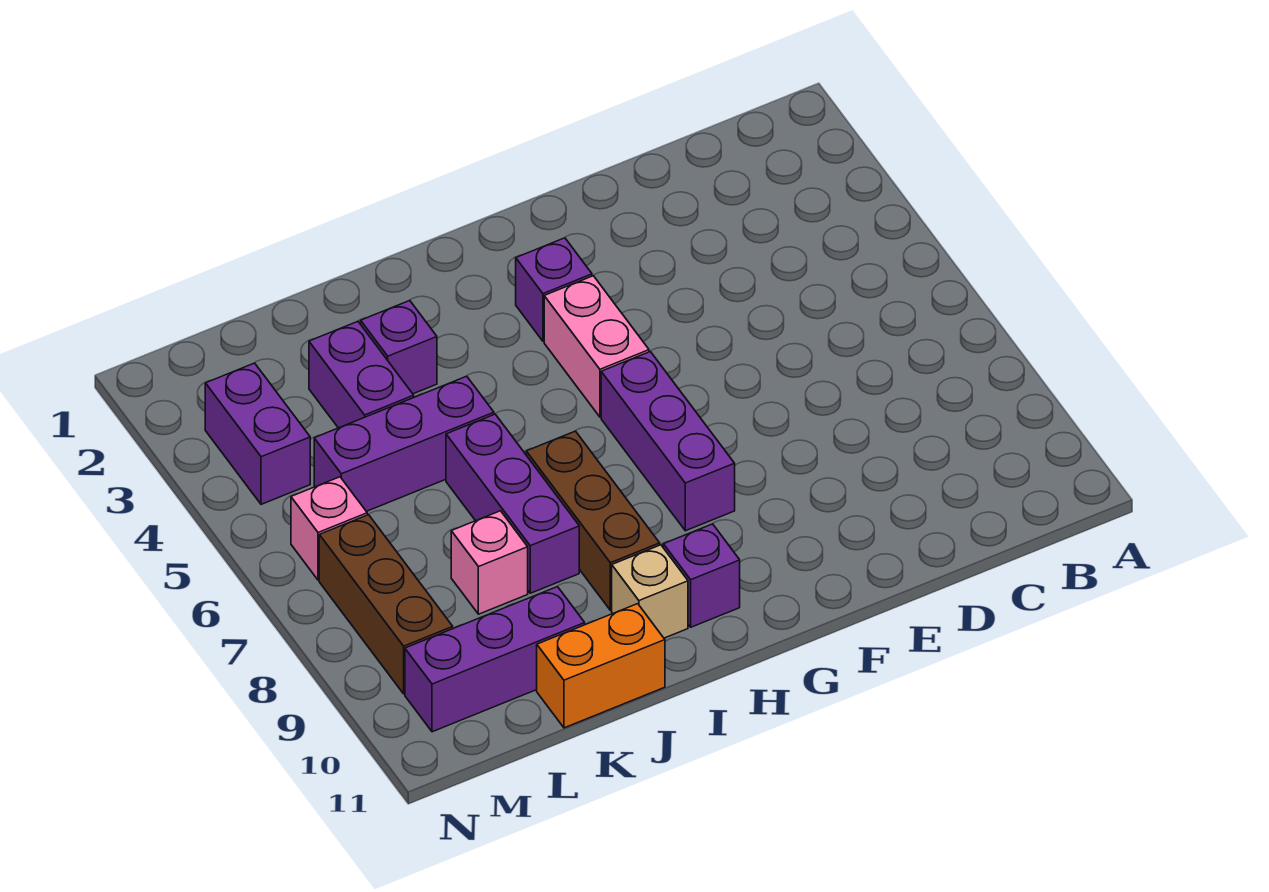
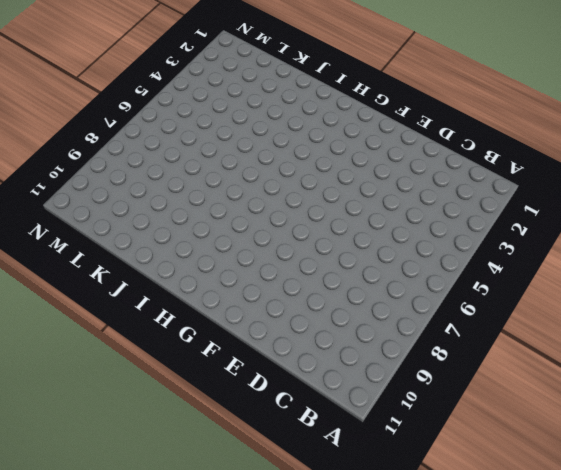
none -> purple 1x1 brick [516,238,592,341]
none -> pink 1x2 brick [544,276,649,417]
none -> purple 1x3 brick [601,352,735,531]

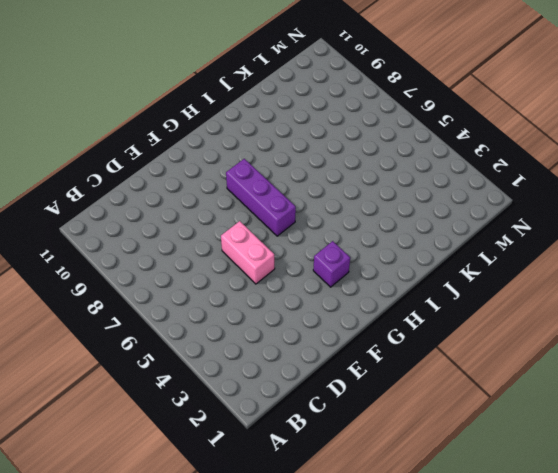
pink 1x2 brick [221,221,275,284] -> pink 1x2 brick moved to [544,276,649,417]
none -> purple 1x1 brick [663,524,740,627]
none -> brown 1x3 brick [526,431,660,610]
none -> tan 1x1 brick [612,545,688,638]

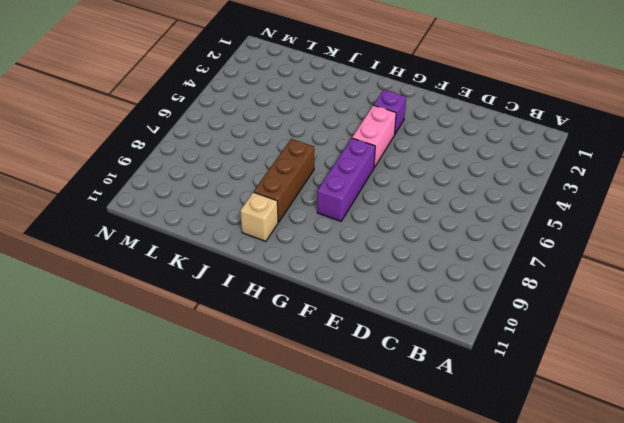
none -> purple 1x1 brick [663,524,740,627]
none -> purple 1x1 brick [361,300,437,394]
none -> purple 1x3 brick [314,376,494,511]

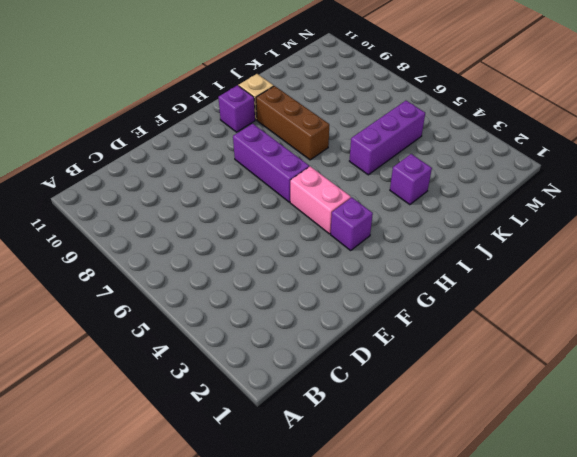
none -> purple 1x3 brick [446,414,579,593]
none -> orange 1x2 brick [537,604,665,728]
none -> purple 1x2 brick [309,322,414,428]

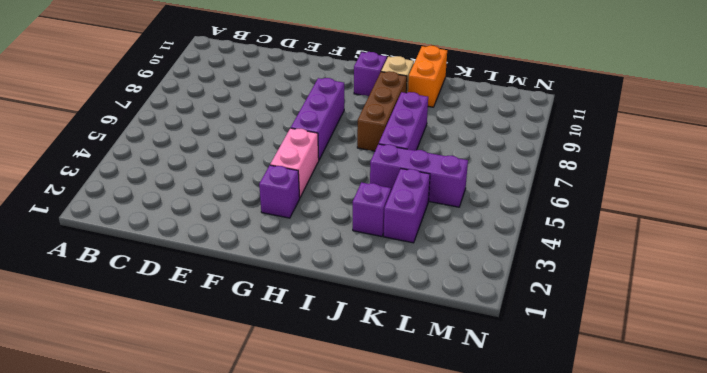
orange 1x2 brick [408,46,447,107] -> orange 1x2 brick turned to [537,604,665,728]
none -> pink 1x1 brick [451,511,528,614]
none -> purple 1x3 brick [405,587,585,732]
none -> purple 1x2 brick [205,363,310,504]

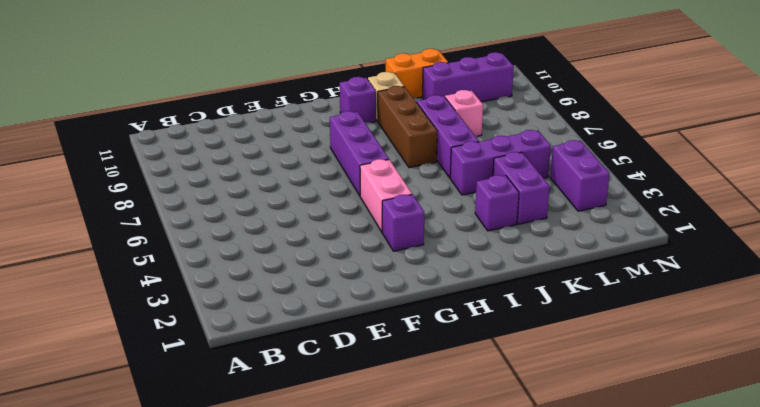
none -> pink 1x1 brick [291,477,367,580]
none -> brown 1x3 brick [319,515,453,694]

